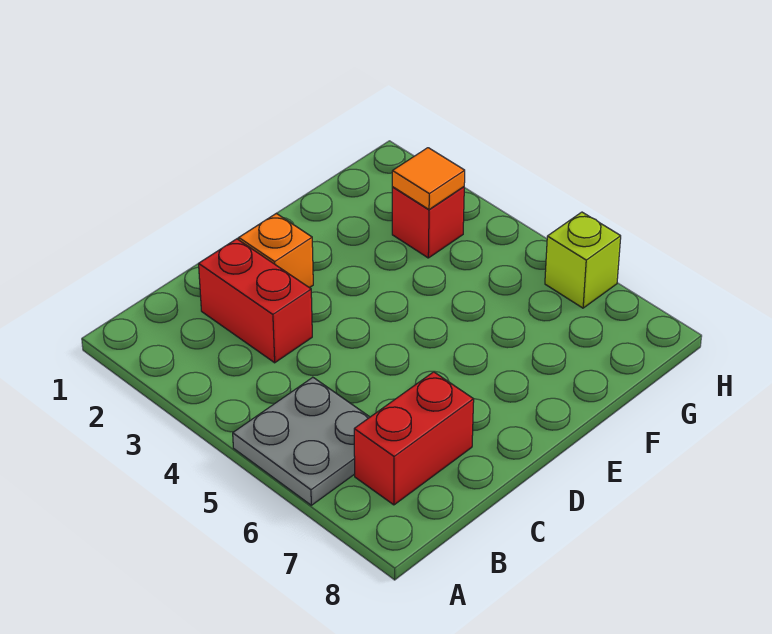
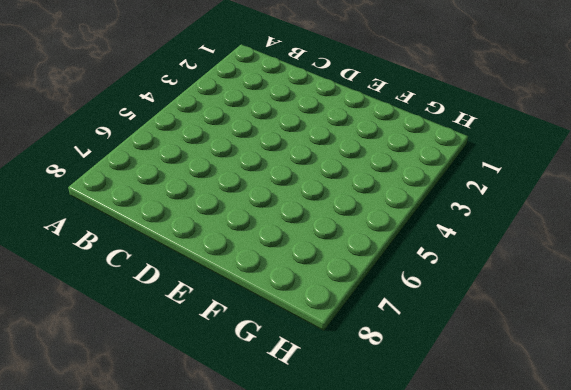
none -> grey 2x2 plate [233,377,370,505]
none -> red 1x2 brick [354,372,474,505]

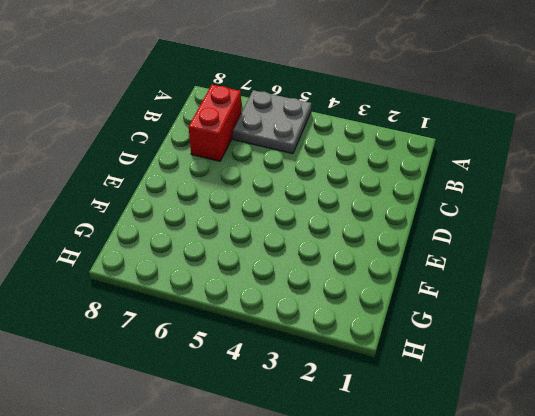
none -> red 1x2 brick [199,239,312,363]
none -> orange 1x1 brick [239,213,313,288]

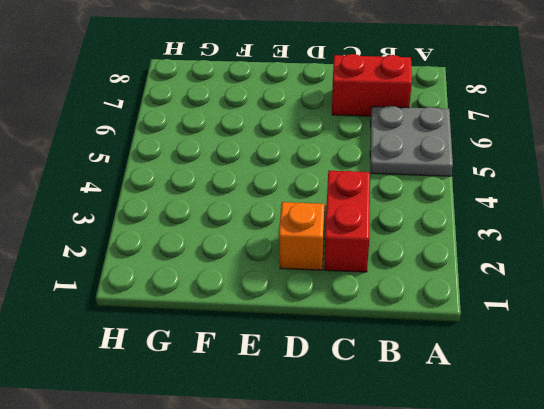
none -> red 1x1 brick [392,187,464,258]
none -> lime 1x1 brick [545,212,621,308]

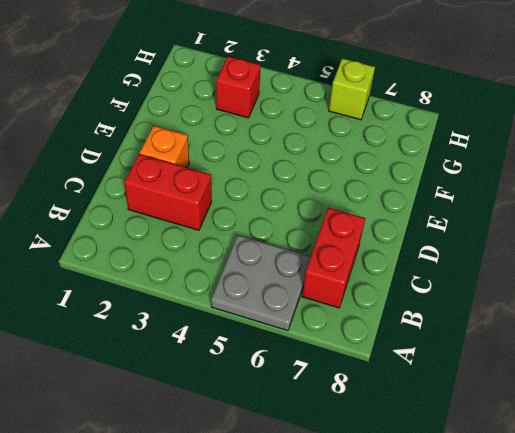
none -> orange 1x1 tile [392,148,465,210]

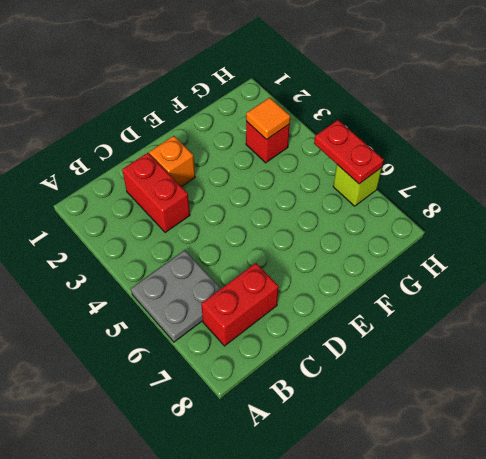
red 1x2 plate [314,120,384,184] -> none

